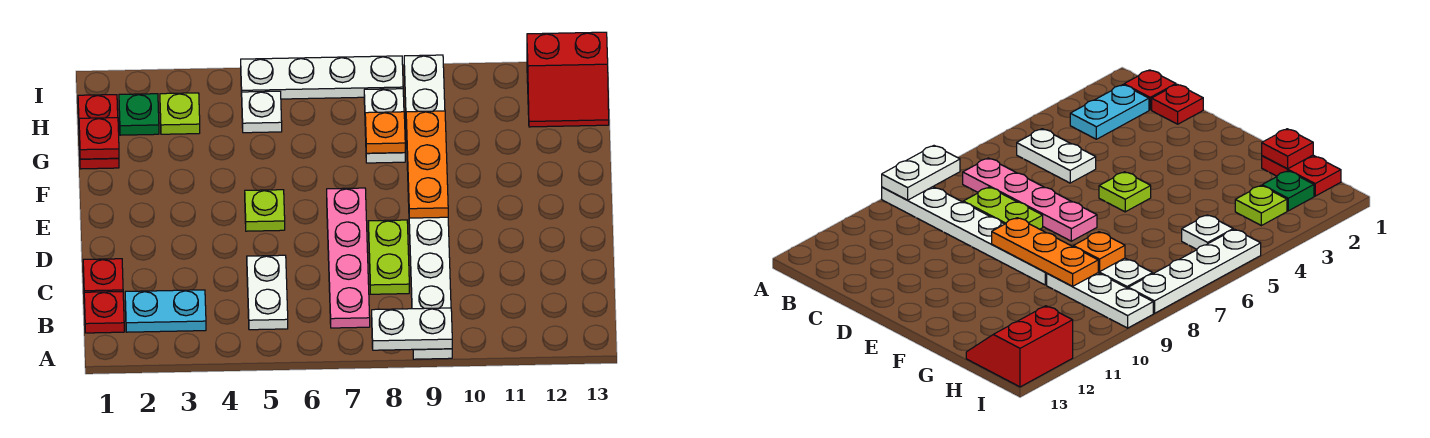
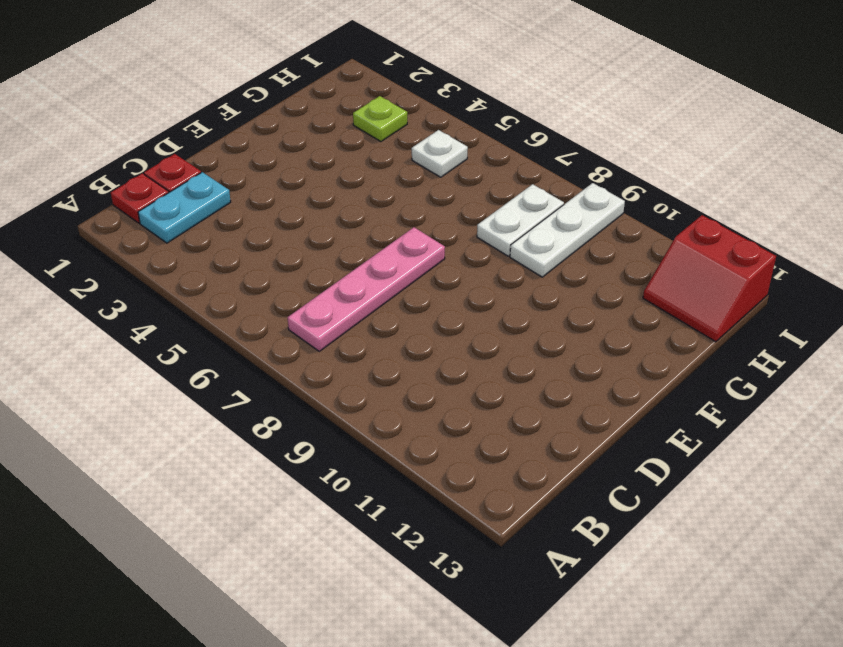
cyan 1x2 plate [138,172,231,243] -> cyan 1x2 plate turned to [125,290,206,332]
none -> white 1x6 plate [407,162,452,359]
none -> white 1x2 plate [247,255,288,330]
none -> lime 1x2 plate [368,220,409,294]

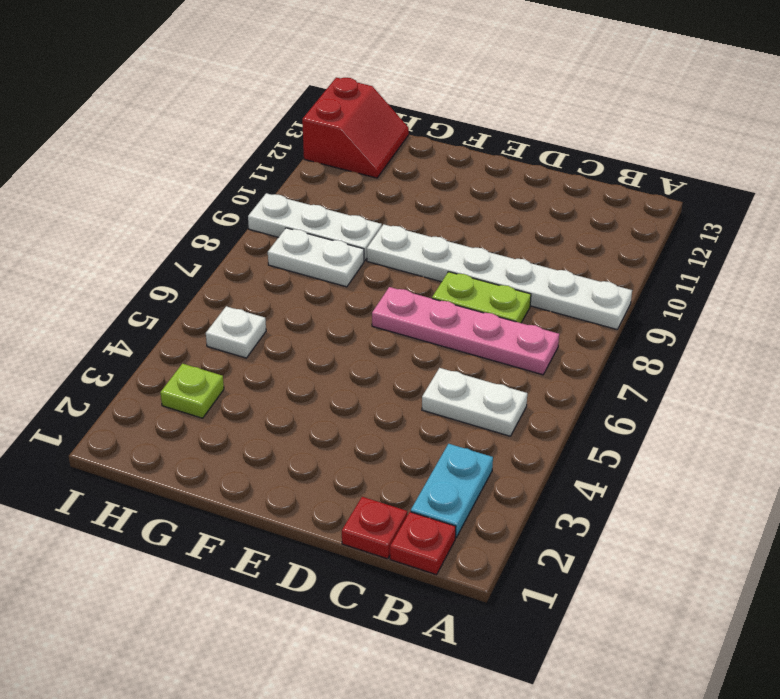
none -> lime 1x1 plate [245,190,285,231]
none -> red 1x2 plate [78,95,119,169]
none -> green 1x1 plate [119,94,159,135]

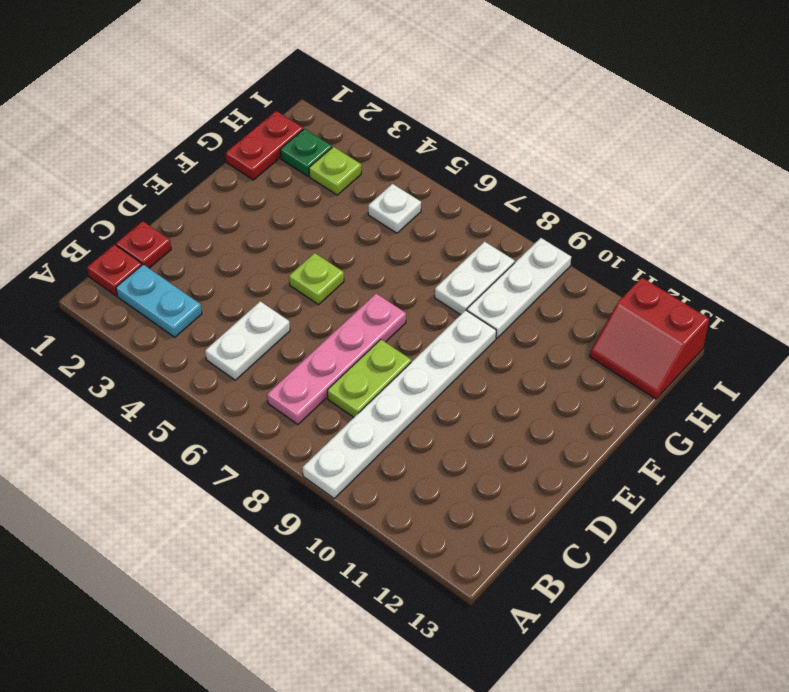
none -> white 1x4 plate [241,56,403,99]
none -> white 1x2 plate [372,308,452,350]
none -> orange 1x3 plate [406,111,448,218]

